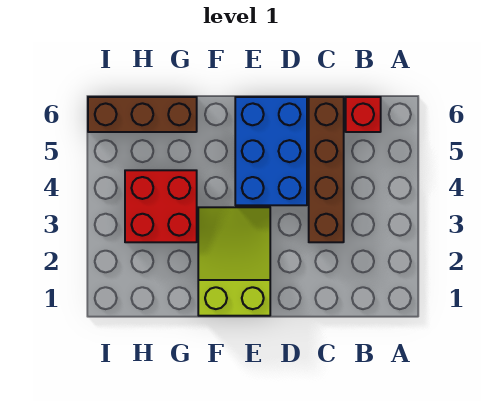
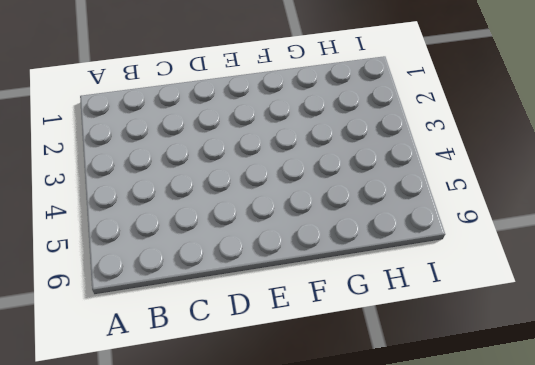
none -> red 1x1 brick [346,97,381,132]
none -> brown 1x4 brick [309,97,344,242]

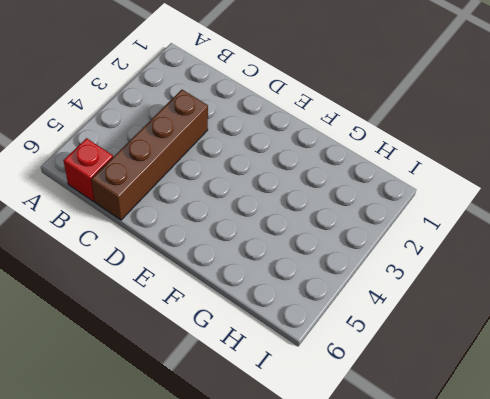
none -> blue 2x3 brick [235,97,307,205]
none -> lime 2x3 slope [198,207,270,316]

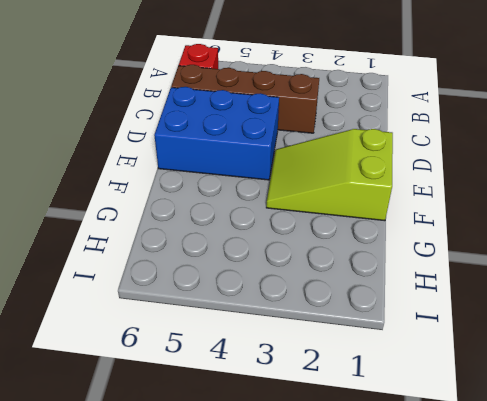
none -> red 2x2 brick [125,170,197,242]
none -> brown 1x3 brick [88,97,197,132]

